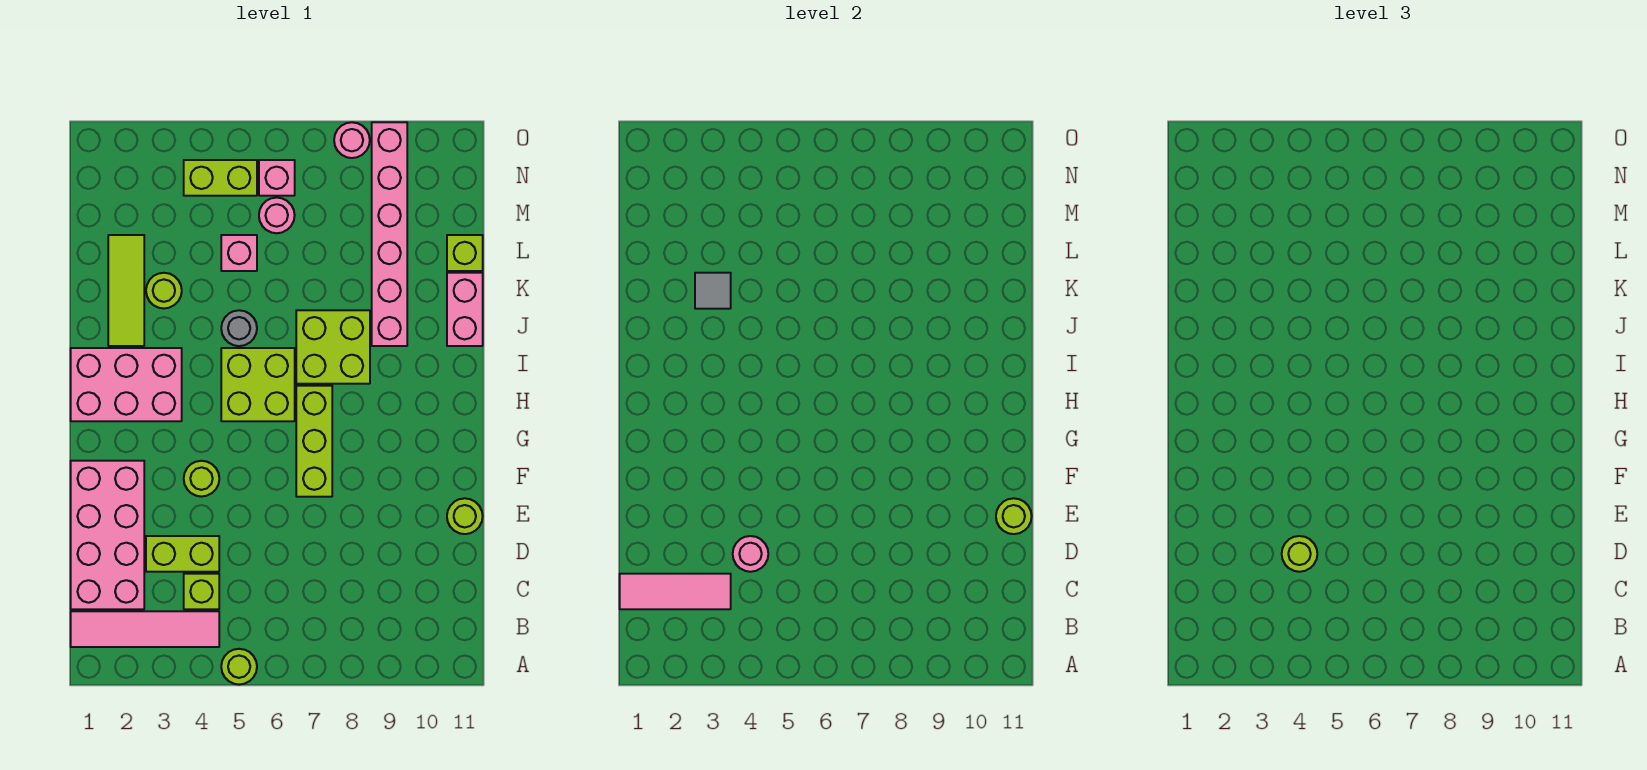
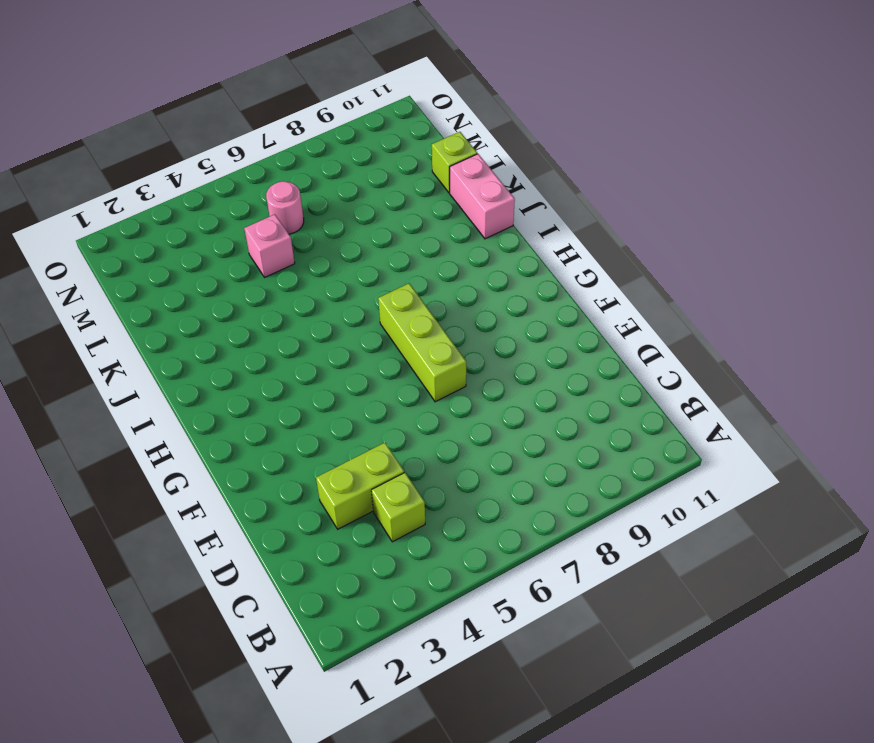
none -> lime 1x1 round brick [221,649,257,685]
none -> pink 1x4 tile [71,611,219,647]
none -> pink 2x4 brick [71,461,144,609]

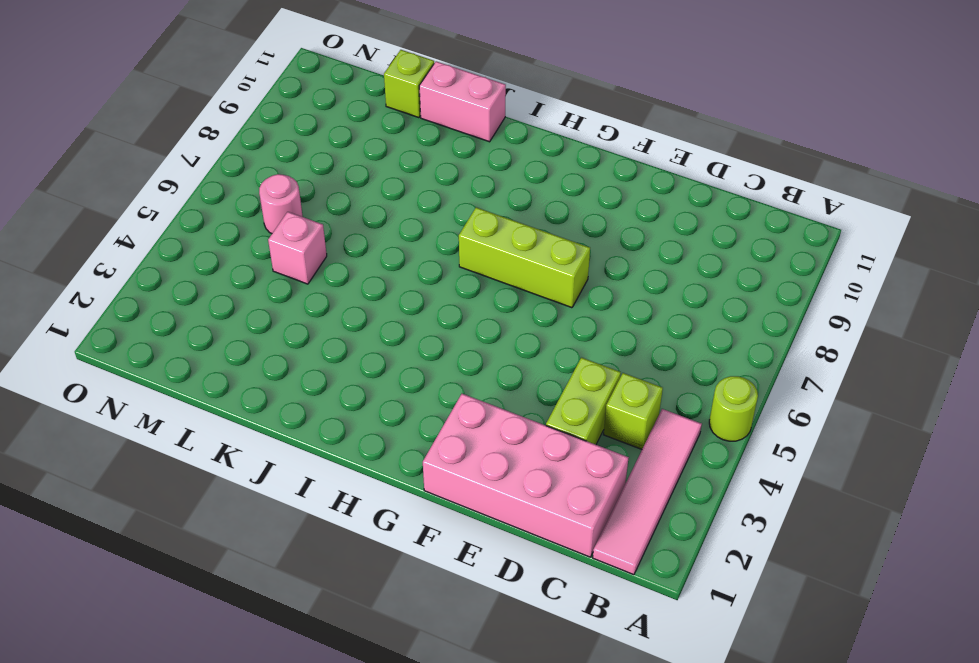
none -> lime 1x1 round brick [447,498,483,534]
none -> lime 1x1 round brick [184,461,219,497]
none -> pink 2x3 brick [71,348,182,421]

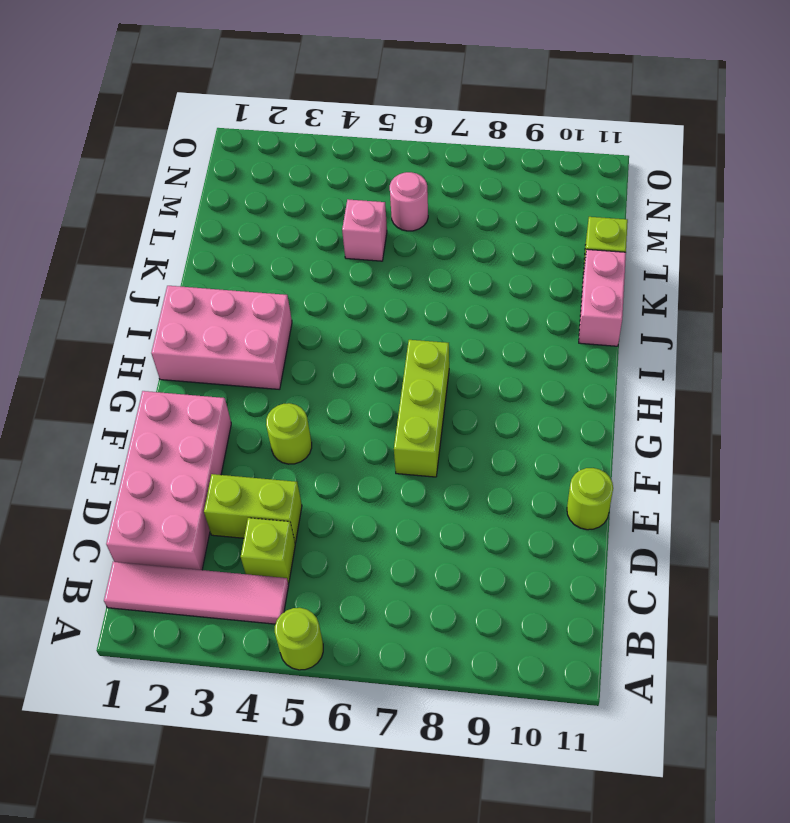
none -> lime 2x2 brick [221,348,295,421]
none -> lime 2x2 brick [296,310,370,384]
none -> lime 1x3 tile [108,235,144,346]

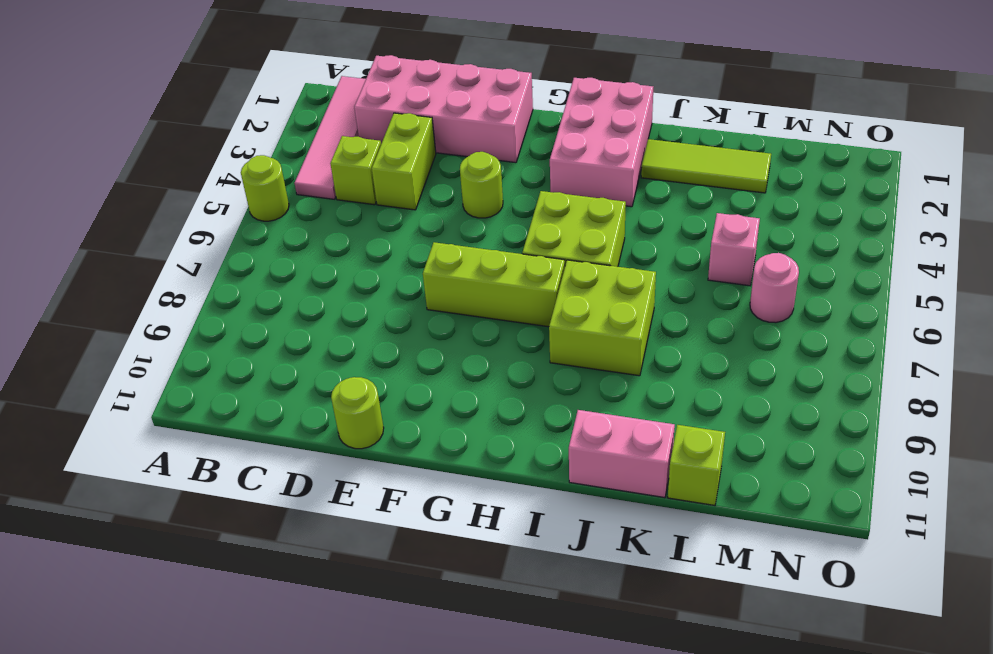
none -> grey 1x1 round brick [221,310,257,346]
none -> pink 1x6 brick [372,122,407,346]
none -> lime 1x1 round brick [146,273,182,308]

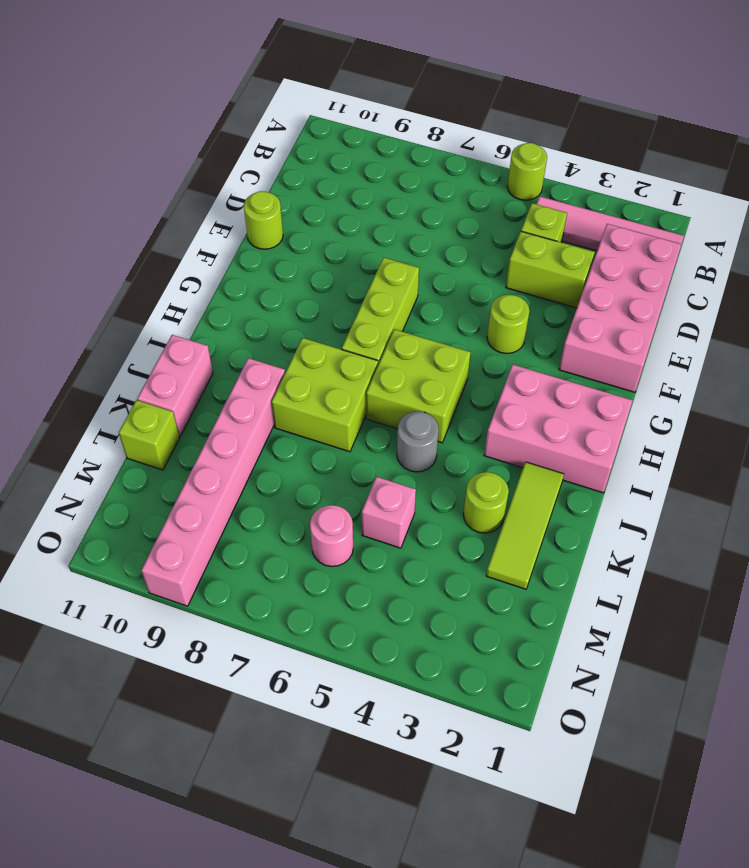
none -> lime 1x2 brick [184,160,257,196]
none -> pink 1x1 brick [259,160,295,196]
none -> pink 1x1 round brick [334,122,370,158]

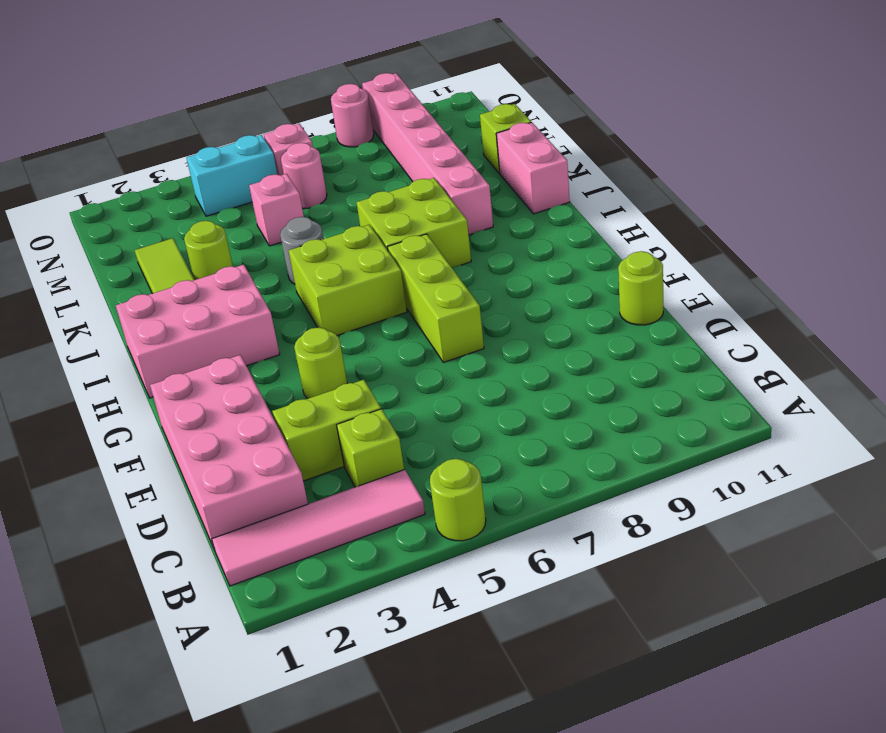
cyan 1x2 brick [186,135,277,216] -> lime 1x2 brick [184,160,257,196]
none -> pink 1x3 tile [620,574,731,609]
none -> pink 1x1 round brick [733,536,768,572]
none -> lime 1x1 round brick [996,498,1032,534]

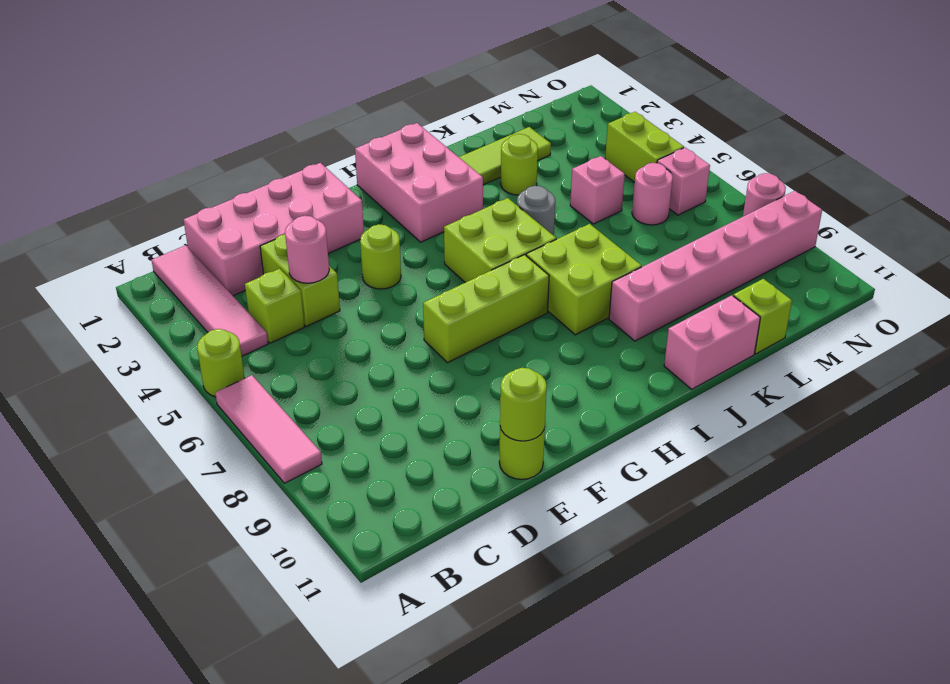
pink 1x3 tile [215,375,322,483] -> pink 1x3 tile moved to [620,574,731,609]
none -> grey 1x1 tile [695,273,731,309]
none -> lime 1x1 round brick [1282,536,1317,572]

